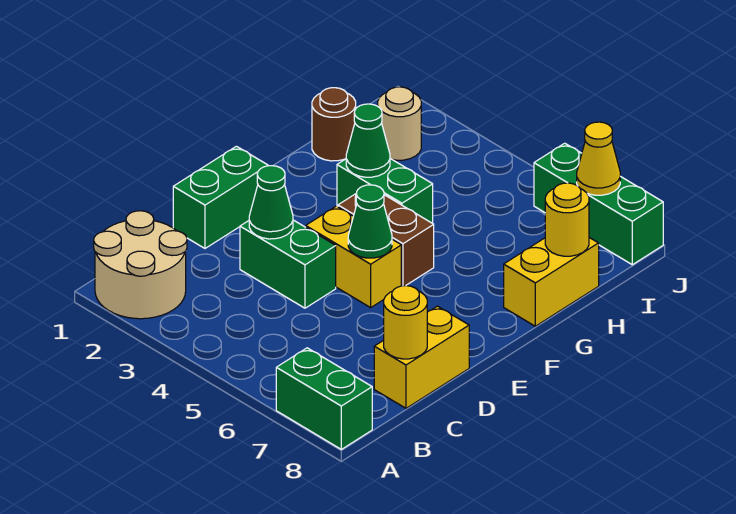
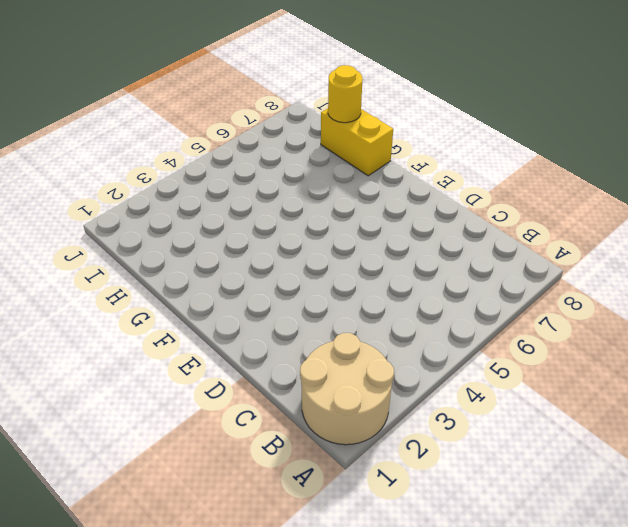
none -> green 1x2 brick [276,348,372,449]
none -> yellow 1x2 brick [374,306,469,408]
none -> green 1x2 brick [173,146,268,248]

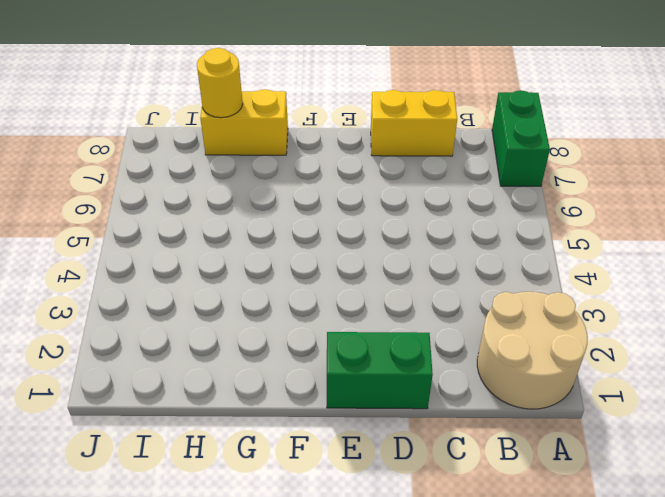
none -> green 1x2 brick [240,220,336,308]
none -> yellow 1x2 brick [306,206,401,308]
none -> brown 1x2 brick [338,194,434,286]

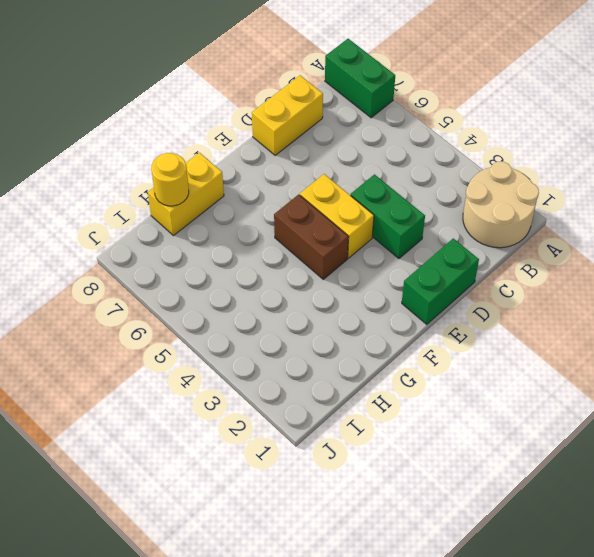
none -> green 1x2 brick [337,159,433,223]
none -> brown 1x1 round brick [312,88,356,161]
none -> tan 1x1 round brick [378,87,421,160]

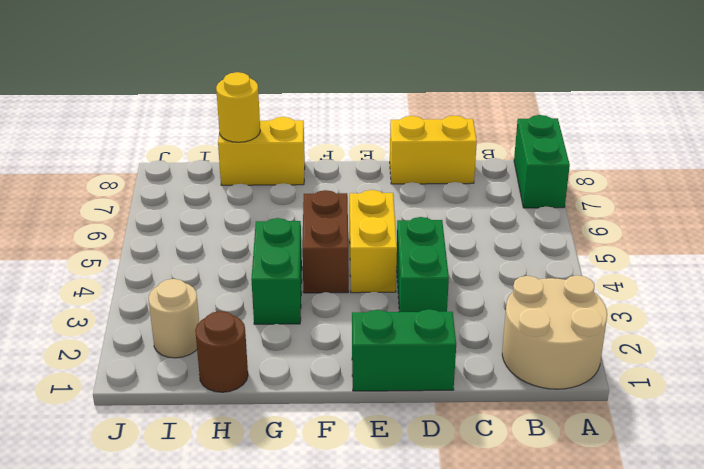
none -> green 1x3 brick [534,143,663,265]
none -> yellow 1x1 round brick [384,286,427,359]
none -> green 1x1 cone [249,166,293,239]

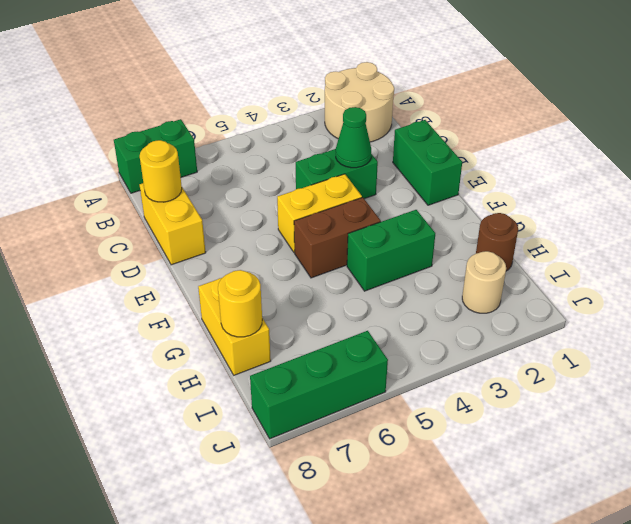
none -> green 1x1 cone [348,185,392,258]
none -> green 1x1 cone [346,104,390,177]
none -> yellow 1x1 cone [577,122,620,195]

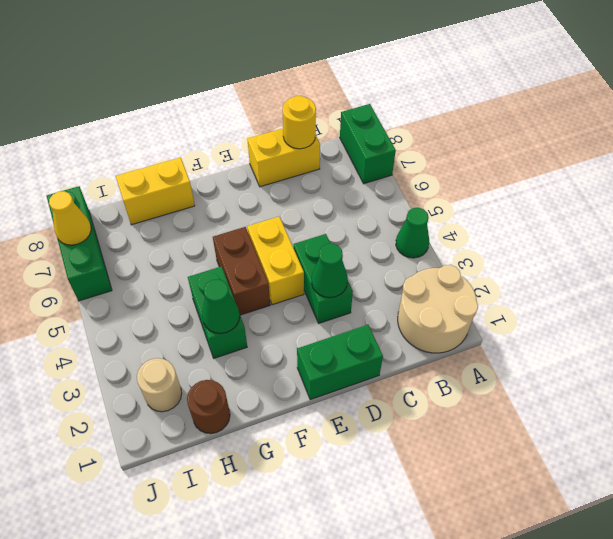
green 1x1 cone [396,208,429,258] -> green 1x1 cone moved to [348,185,392,258]
none -> yellow 1x1 round brick [545,183,589,256]

